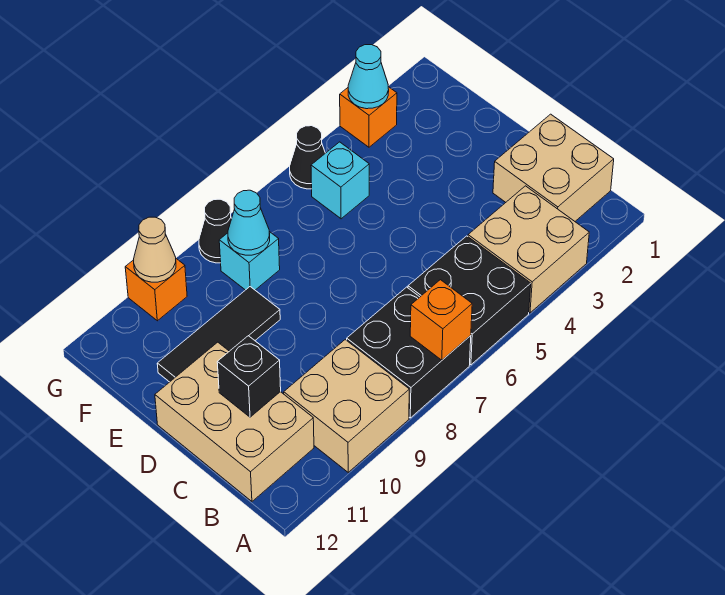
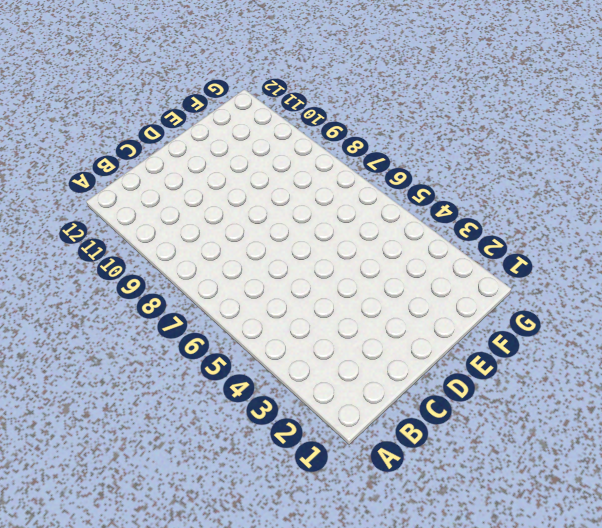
none -> tan 2x2 brick [468,186,589,313]
none -> black 2x2 brick [408,236,531,365]
none -> black 2x2 brick [347,287,471,418]

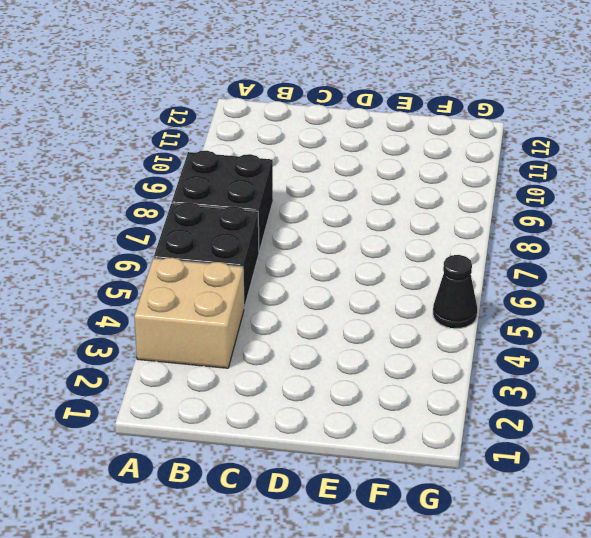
none -> tan 2x2 brick [284,340,409,472]
none -> tan 2x2 brick [493,114,614,221]
none -> tan 2x3 brick [155,342,314,501]

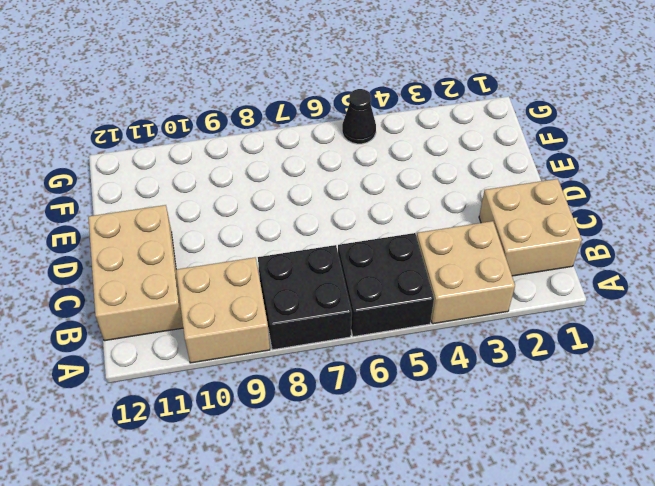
none -> black 1x3 tile [157,287,280,382]
none -> cyan 1x1 brick [311,142,369,219]
none -> cyan 1x1 brick [219,232,280,290]

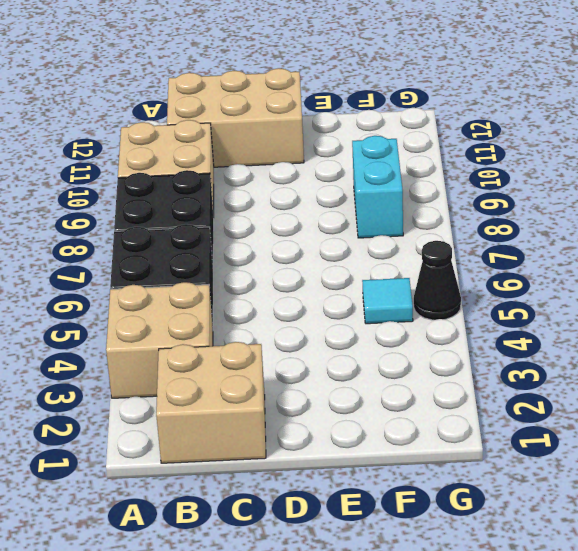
cyan 1x1 tile [362,278,413,324] -> cyan 1x1 brick [311,142,369,219]
cyan 1x2 brick [352,136,403,238] -> cyan 1x1 brick [219,232,280,290]
none -> black 1x3 tile [157,287,280,382]
none -> orange 1x1 brick [340,87,397,147]
none -> black 1x1 cone [199,199,232,263]

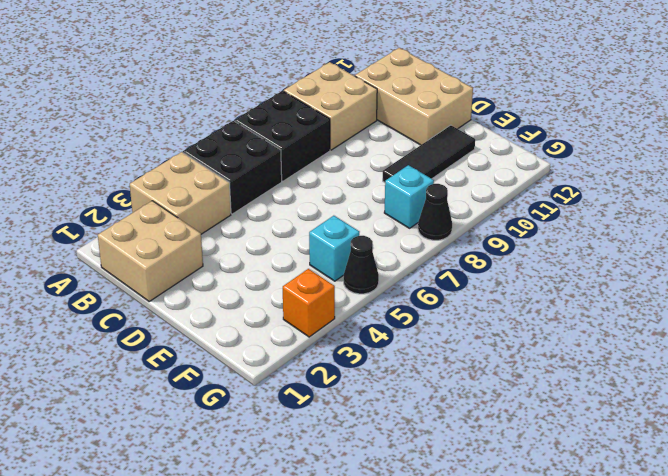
none -> orange 1x1 brick [125,259,187,321]
none -> orange 1x1 brick [410,280,472,360]
none -> black 1x1 brick [217,336,281,417]

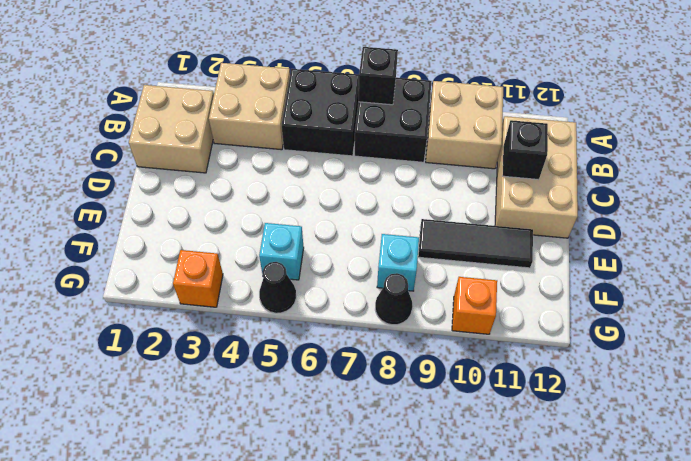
black 1x1 brick [359,47,398,105] -> orange 1x1 brick [410,280,472,360]
none -> cyan 1x1 cone [228,190,270,255]
none -> cyan 1x1 cone [348,45,389,109]
none -> tan 1x1 cone [134,217,176,282]

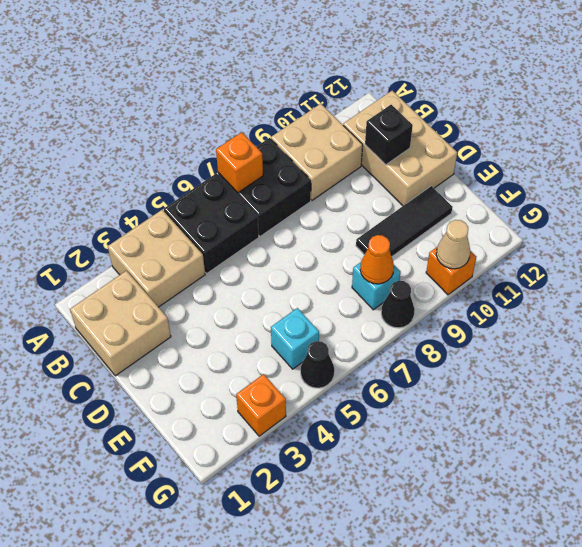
orange 1x1 cone [360,235,394,284] -> cyan 1x1 cone [228,190,270,255]
none -> cyan 1x1 cone [348,45,389,109]

